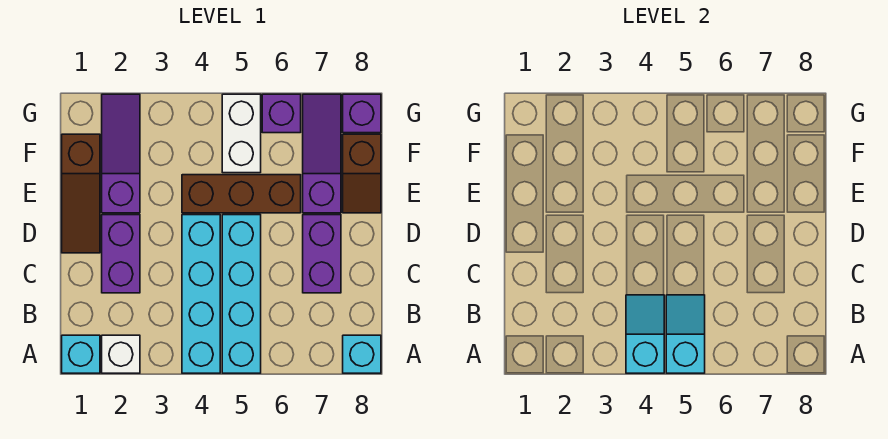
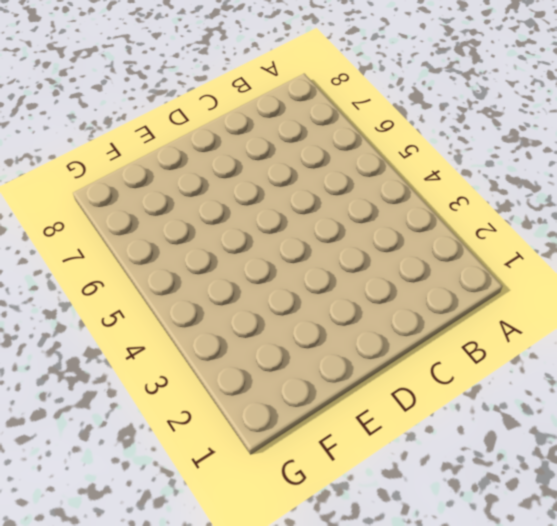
none -> cyan 1x1 brick [62,335,100,373]
none -> white 1x1 brick [102,335,140,373]
none -> cyan 1x4 brick [182,215,220,373]

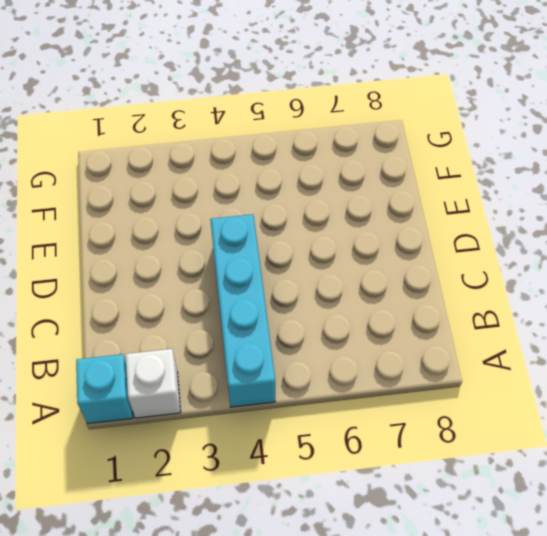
none -> cyan 1x4 brick [222,215,261,373]
none -> cyan 1x1 brick [343,335,381,373]
none -> purple 1x2 brick [102,215,140,293]

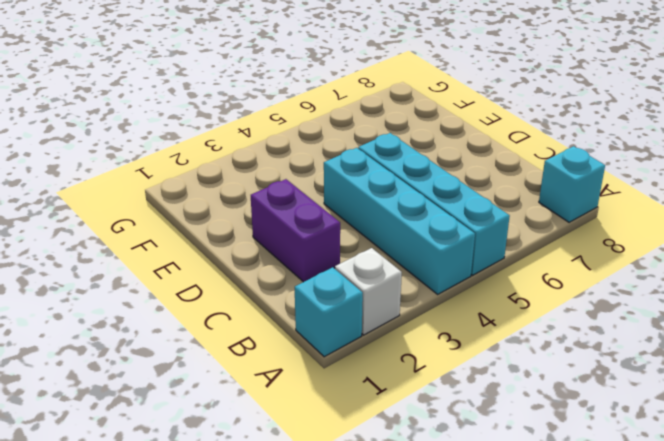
none -> purple 1x2 brick [303,215,341,293]
none -> brown 1x3 slope [62,134,100,253]
none -> purple 1x3 slope [102,94,140,213]

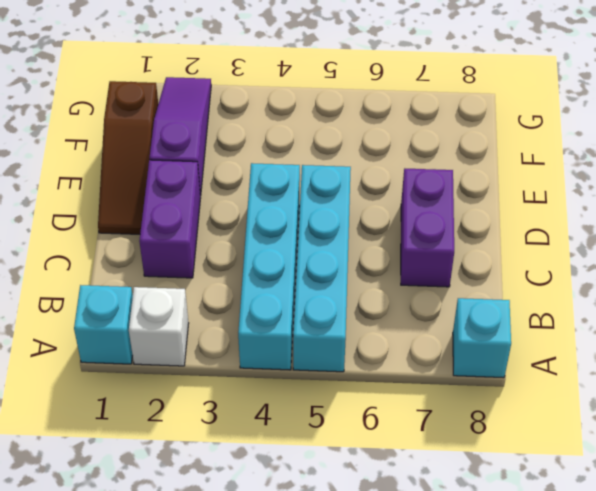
none -> brown 1x3 brick [182,175,301,213]
none -> purple 1x3 slope [303,94,341,213]
none -> brown 1x2 slope [343,134,381,213]

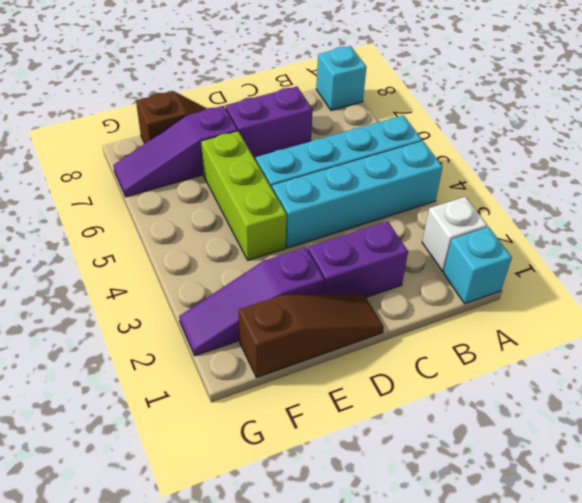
lime 1x3 brick [201,131,287,260] -> brown 1x3 brick [182,175,301,213]
none -> white 1x2 brick [222,94,261,173]
none -> purple 1x1 brick [262,94,301,133]
none -> purple 1x1 brick [343,94,381,133]

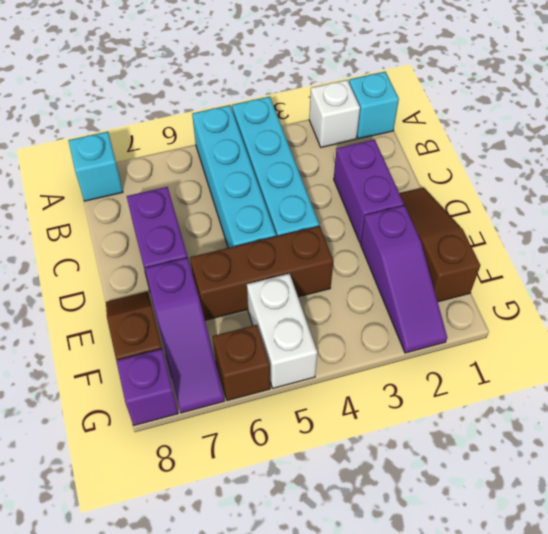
brown 1x1 brick [213,325,270,401] -> purple 1x1 brick [262,94,301,133]
none -> cyan 1x2 slope [626,295,664,373]
none -> cyan 1x2 slope [666,295,705,373]

